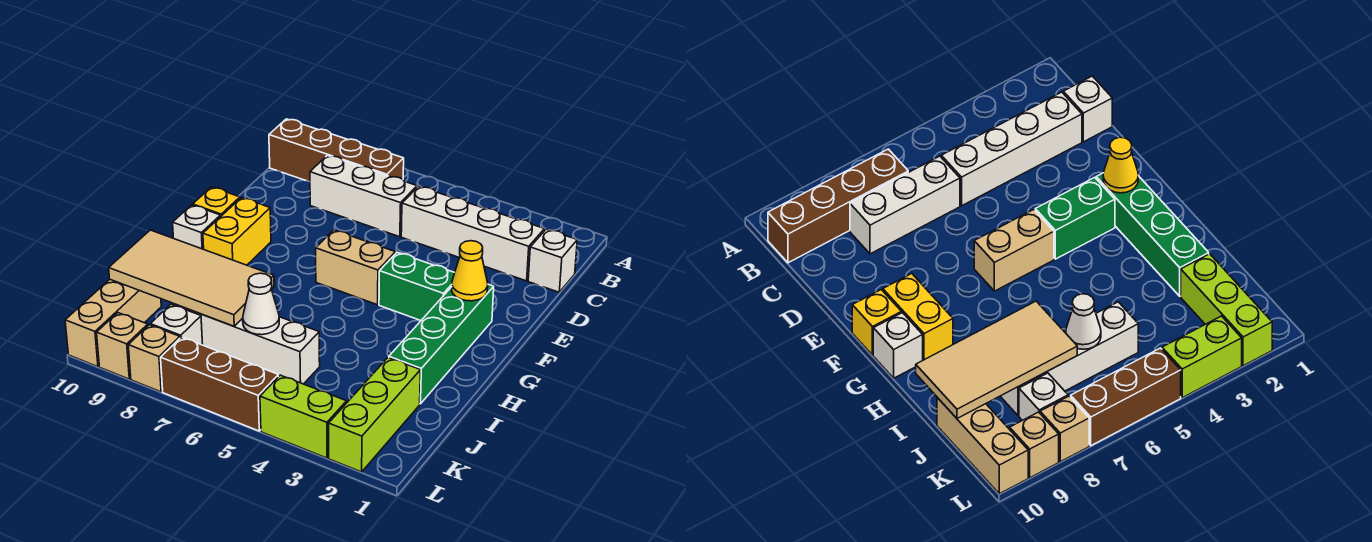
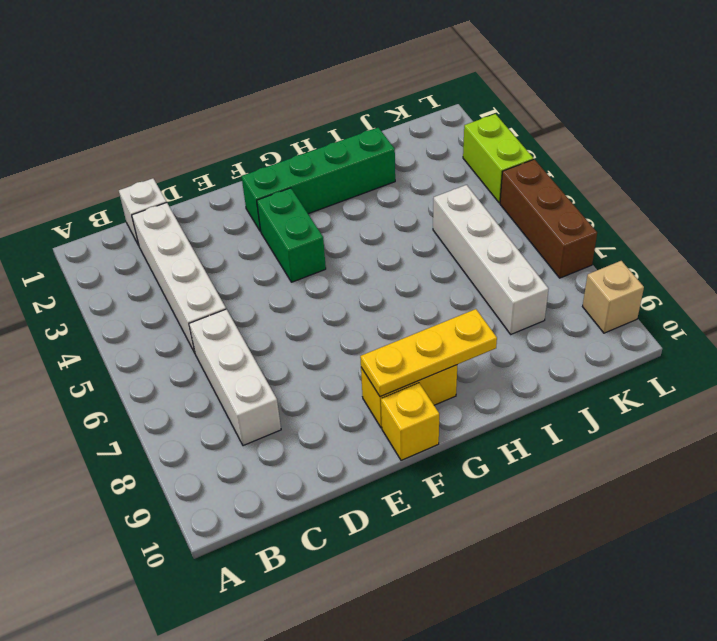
yellow 1x3 plate [360,309,497,397] -> none
none -> brown 1x4 brick [269,119,404,182]
none -> tan 1x2 brick [316,230,395,305]
none -> white 1x1 brick [173,205,220,249]

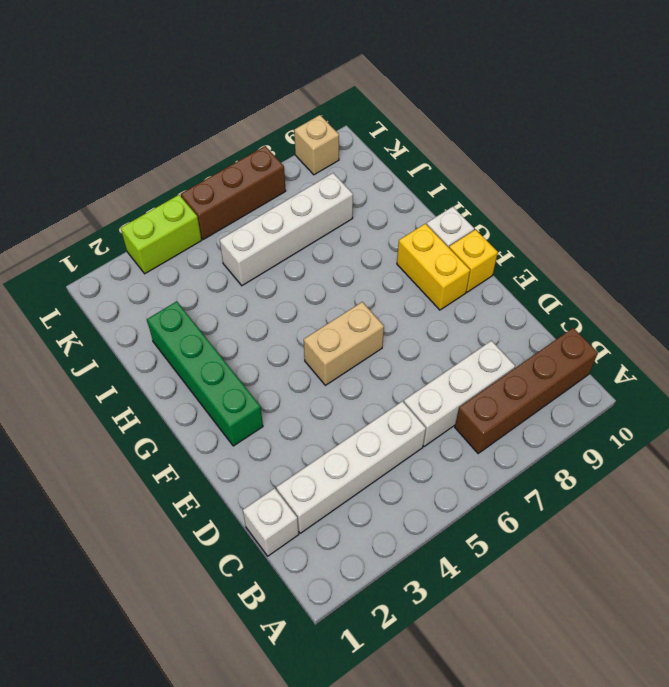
none -> green 1x2 brick [379,252,455,321]
none -> lime 1x3 brick [329,358,421,472]
none -> tan 1x3 brick [65,280,161,367]

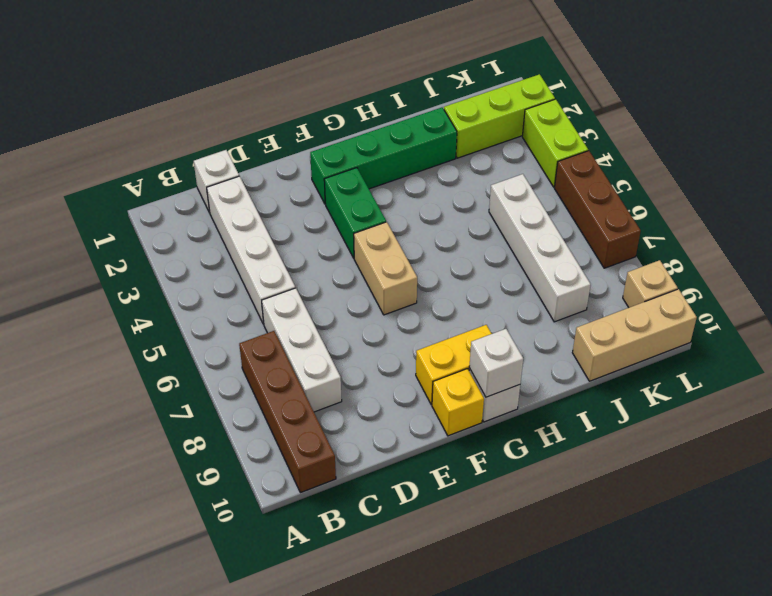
white 1x1 brick [469,329,523,397] -> white 1x1 brick moved to [150,304,203,345]
none -> tan 1x1 brick [128,325,180,392]
none -> yellow 1x1 cone [452,241,488,301]
none -> tan 2x4 tile [109,230,274,326]

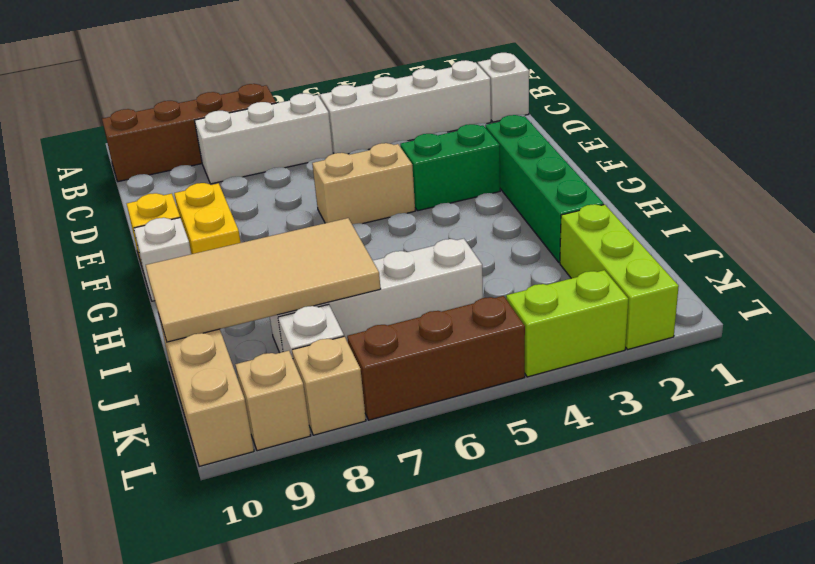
none -> yellow 1x1 cone [452,241,488,301]
none -> white 1x1 cone [243,273,279,335]

